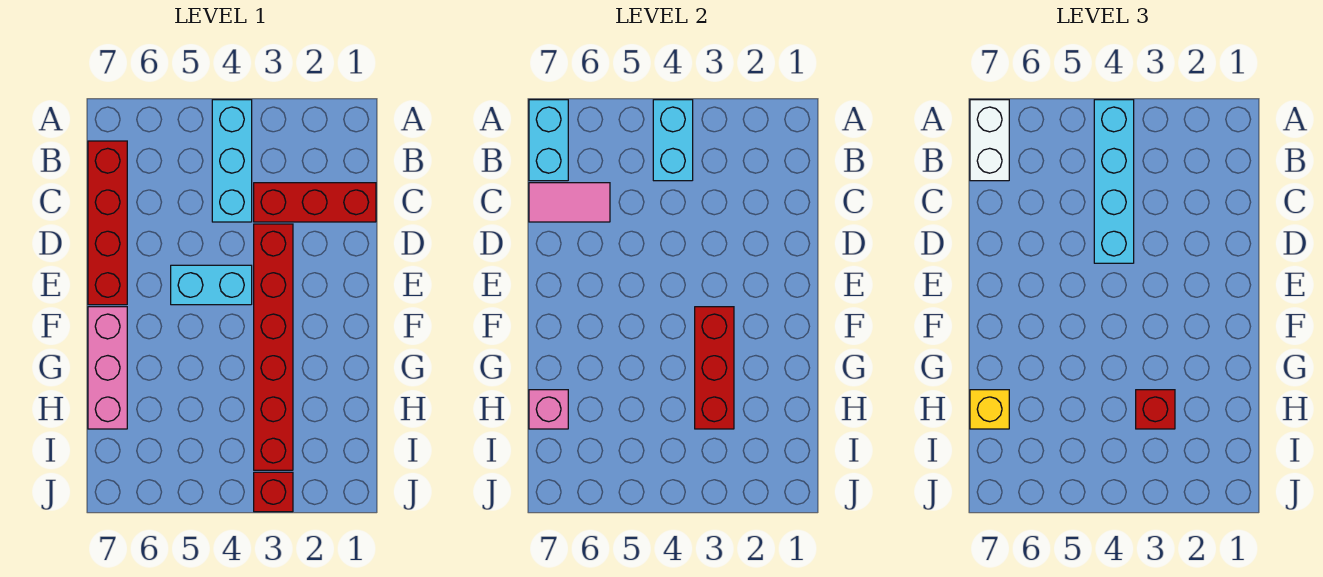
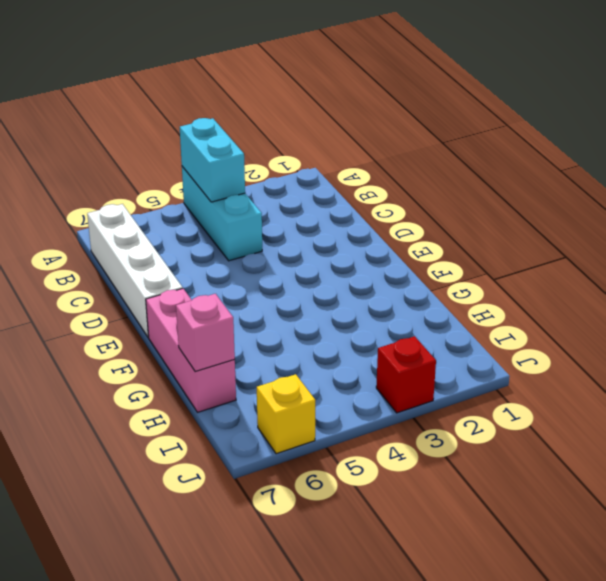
white 1x4 brick [87,204,183,337] -> red 1x4 brick [88,141,127,305]
yellow 1x1 brick [257,374,315,454] -> yellow 1x1 brick moved to [970,390,1009,429]
none -> red 1x3 brick [254,183,376,222]
none -> red 1x6 brick [254,224,293,470]
none -> cyan 1x2 brick [171,265,252,305]

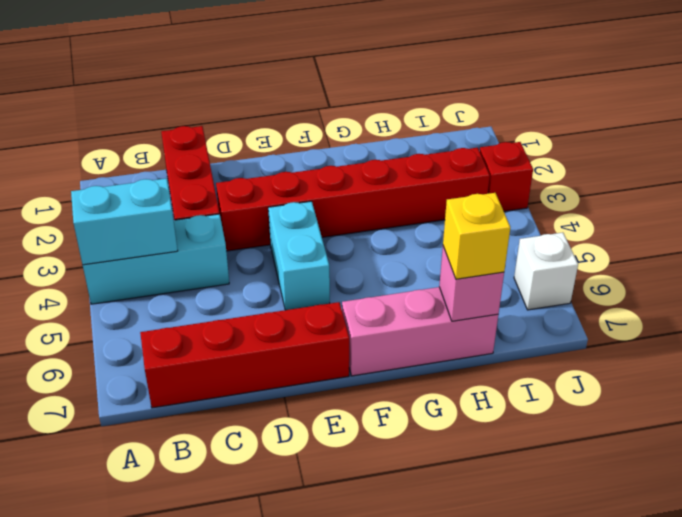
white 1x1 brick [514,233,578,310] -> none
none -> cyan 1x2 brick [529,100,568,181]
none -> pink 1x2 tile [529,183,610,222]
none -> red 1x3 brick [695,307,734,429]

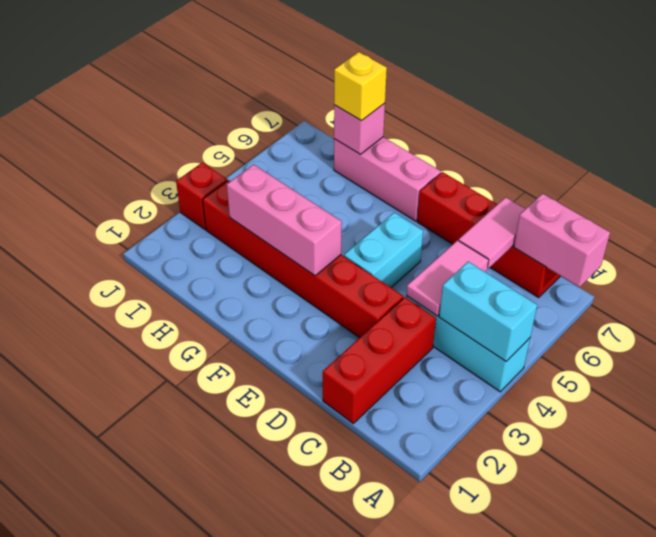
pink 1x2 brick [514,194,610,287] -> cyan 1x2 brick [529,100,568,181]
pink 1x2 tile [406,240,489,316] -> none
pink 1x3 brick [227,165,342,276] -> red 1x3 brick [695,307,734,429]
none -> cyan 1x4 brick [1094,100,1134,263]
none -> white 1x2 brick [970,100,1009,181]
none -> red 1x1 brick [1136,390,1175,429]

